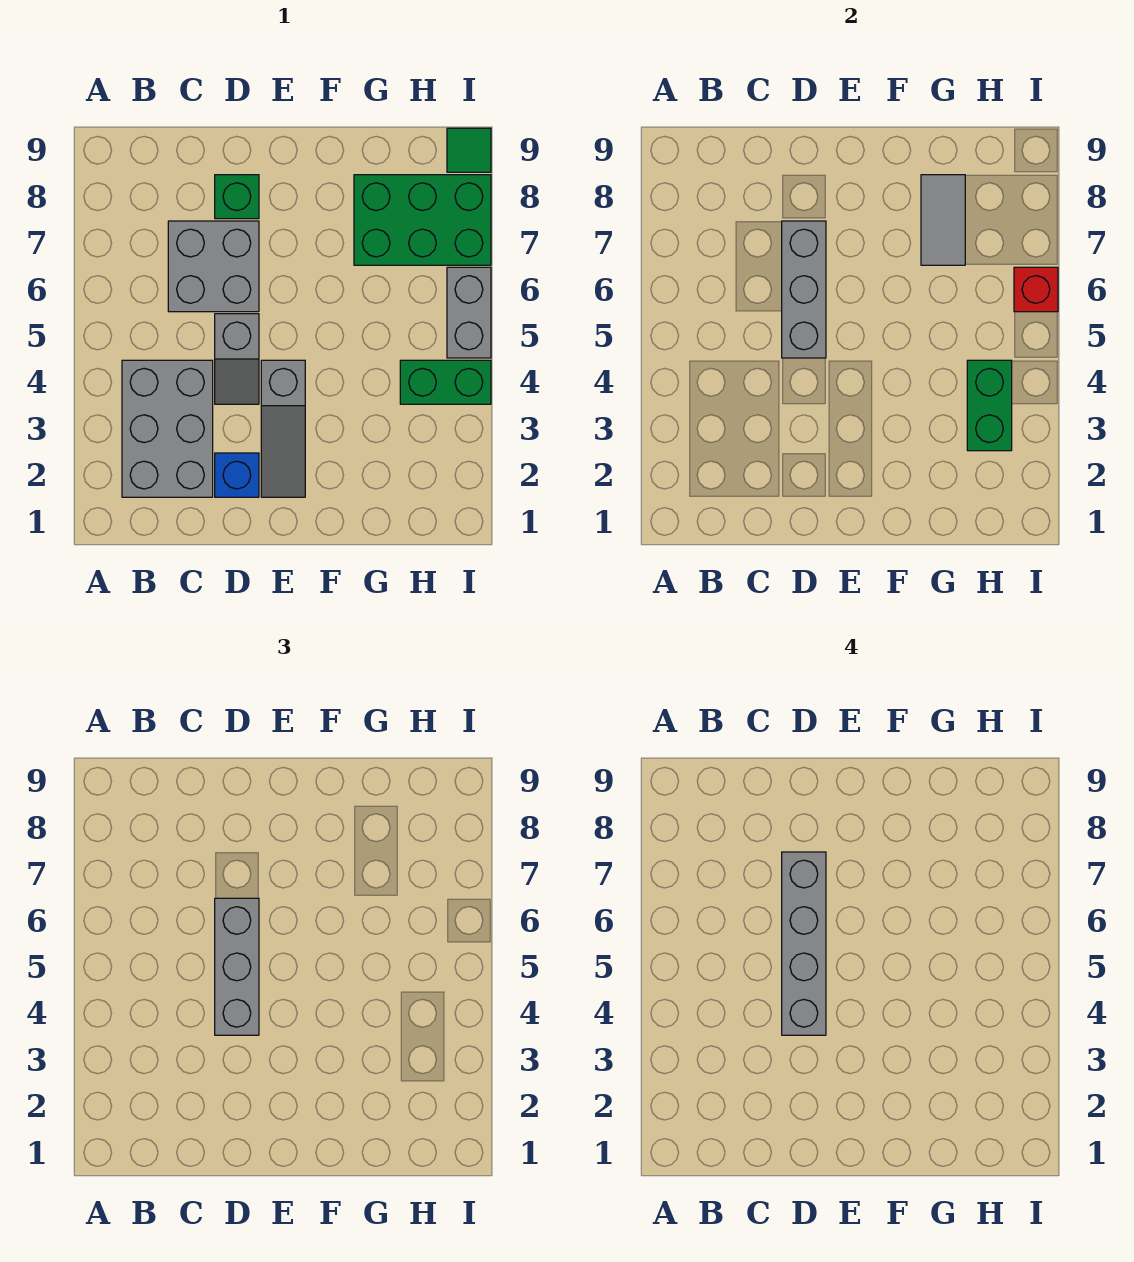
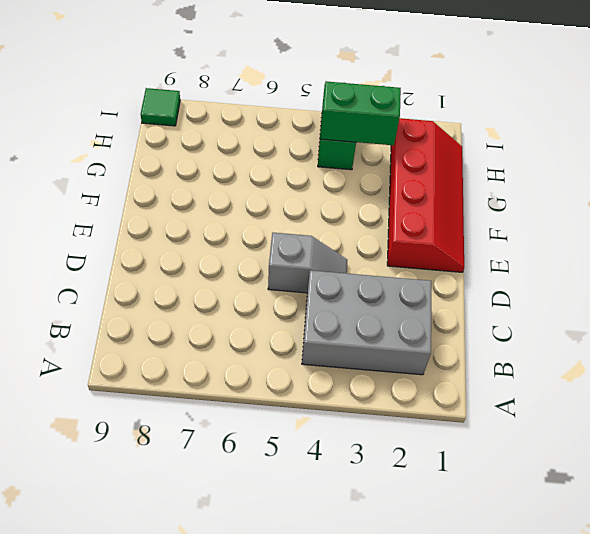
red 2x4 slope [387,118,464,272] -> grey 1x3 slope [261,360,305,497]
none -> grey 2x2 brick [168,221,259,312]
none -> blue 1x1 brick [215,453,259,497]
none -> green 1x1 brick [215,175,259,219]

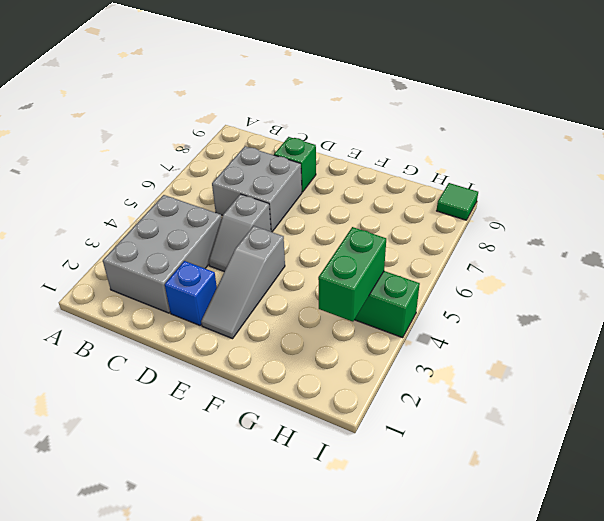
none -> green 2x3 brick [354,175,491,265]
none -> grey 1x2 brick [447,267,491,358]
none -> grey 1x3 brick [782,221,826,358]

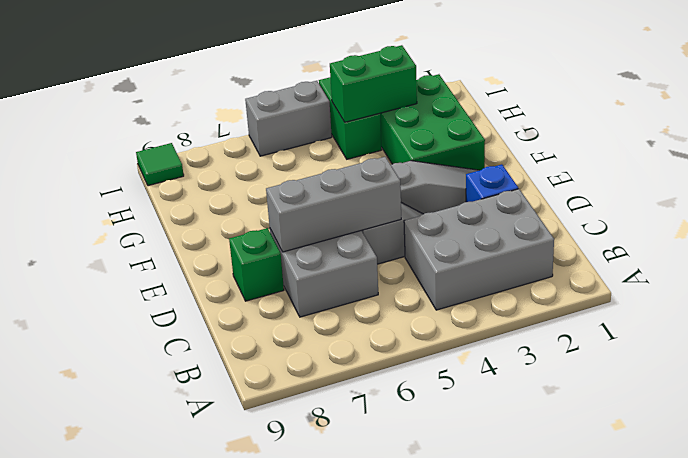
green 2x3 brick [380,74,485,170] -> green 2x3 brick moved to [354,175,491,265]
none -> grey 1x2 tile [921,175,965,265]
none -> red 1x1 brick [1014,267,1058,312]
none -> grey 1x3 brick [215,898,259,1035]

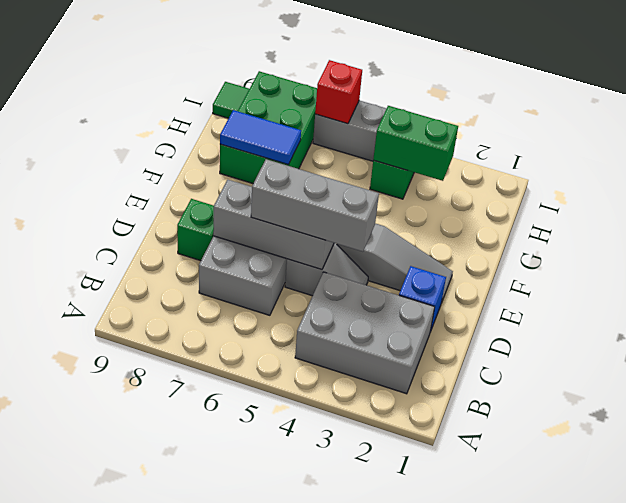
blue 1x2 tile [220,110,301,165] -> grey 1x2 tile [921,175,965,265]
none -> grey 1x4 brick [782,852,826,1035]

